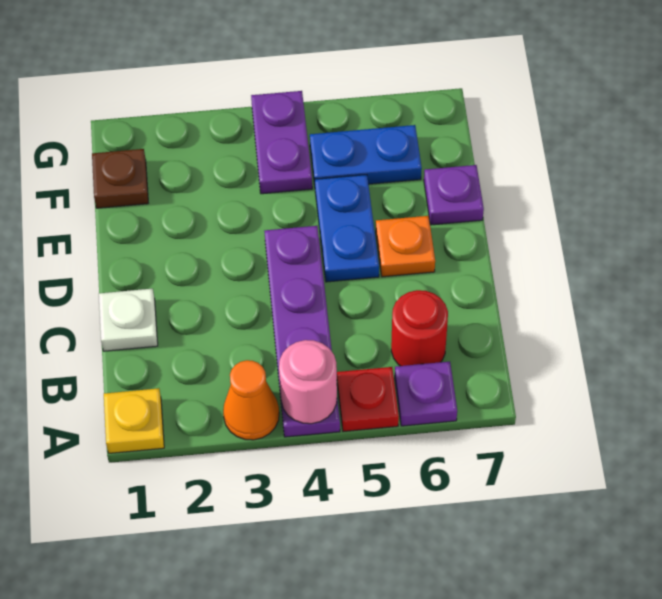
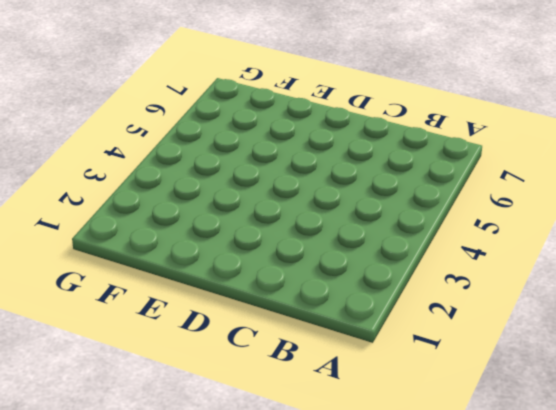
none -> yellow 1x1 plate [104,388,164,453]
none -> orange 1x1 cone [223,360,279,440]
none -> purple 1x4 plate [264,226,340,437]

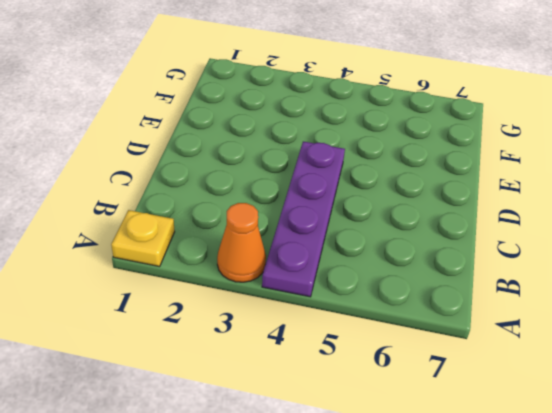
none -> red 1x1 plate [337,367,399,432]
none -> purple 1x1 plate [395,362,457,426]
none -> red 1x1 round brick [391,290,448,366]

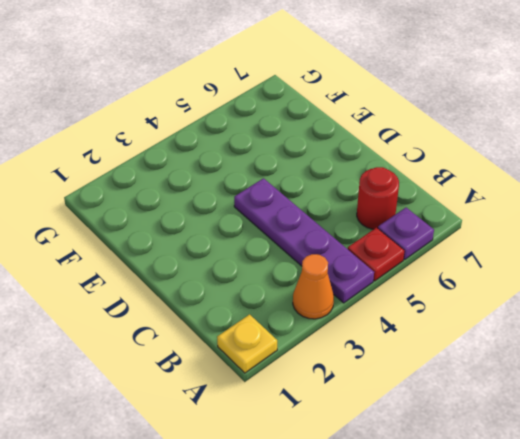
none -> white 1x1 plate [99,289,158,351]
none -> blue 1x2 plate [315,175,379,282]
none -> orange 1x1 plate [376,216,435,277]

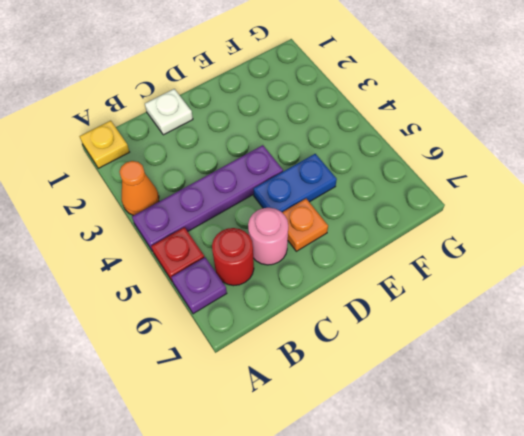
pink 1x1 round brick [248,208,288,265] -> pink 1x1 round brick moved to [279,340,337,424]
none -> purple 1x1 plate [424,165,484,225]
none -> brown 1x1 plate [92,149,148,208]
none -> purple 1x2 plate [251,91,312,194]

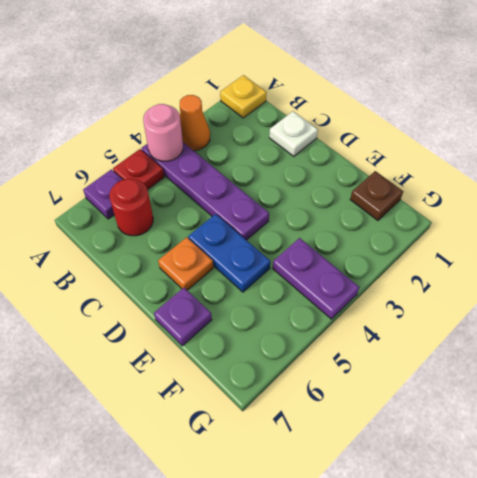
none -> blue 1x2 plate [310,125,422,185]

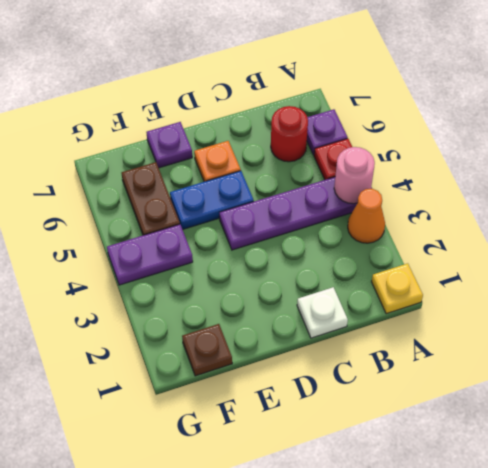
brown 1x2 plate [122,162,180,235] -> blue 1x2 plate [310,125,422,185]

